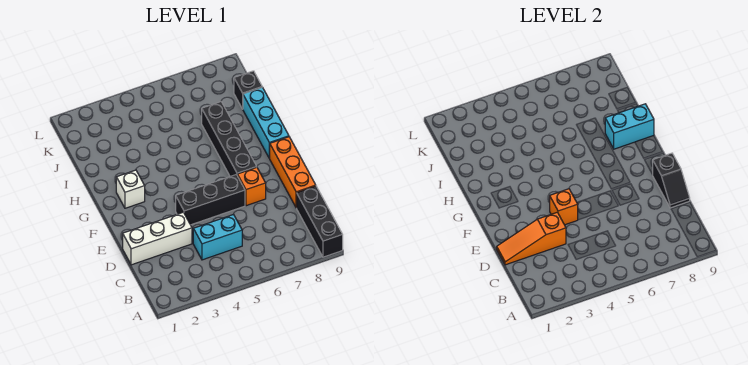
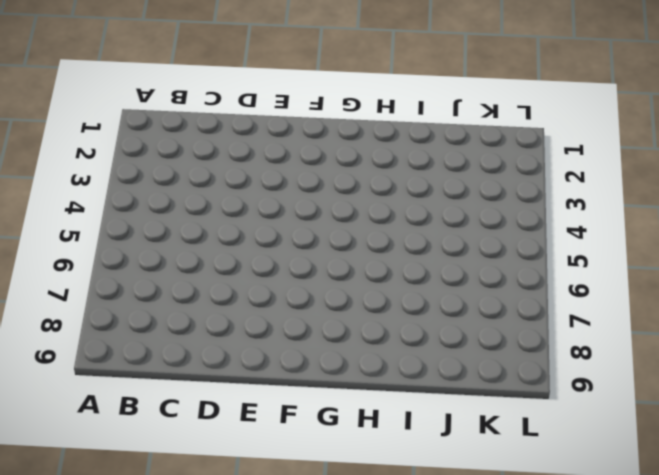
none -> black 1x3 brick [297,186,343,257]
none -> cyan 1x2 brick [193,214,242,260]
none -> white 1x3 brick [123,212,192,265]

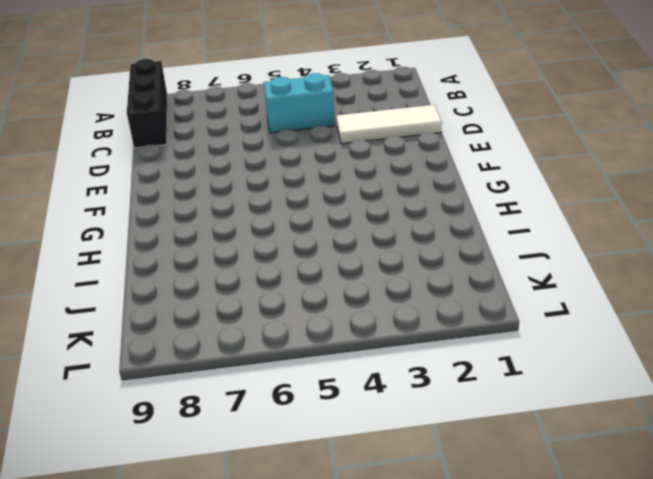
white 1x3 tile [336,105,442,144] -> white 1x3 brick [123,212,192,265]
none -> orange 1x3 brick [269,137,316,208]
none -> black 1x3 brick [176,175,245,225]
none -> orange 1x1 brick [237,167,266,206]

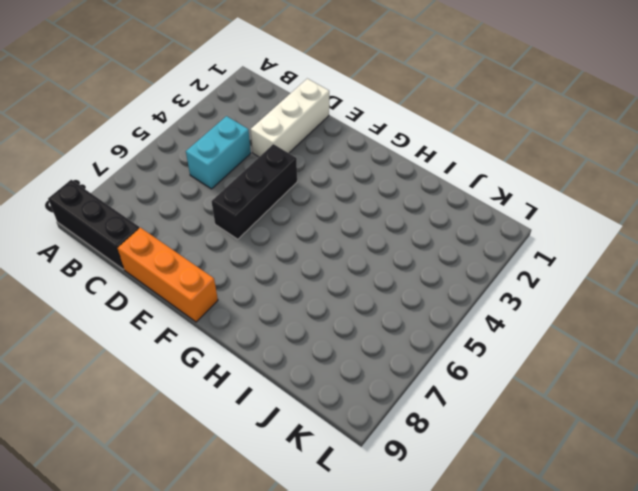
none -> orange 1x1 brick [237,167,266,206]
none -> black 1x4 brick [202,102,256,176]
none -> white 1x1 brick [116,170,145,208]

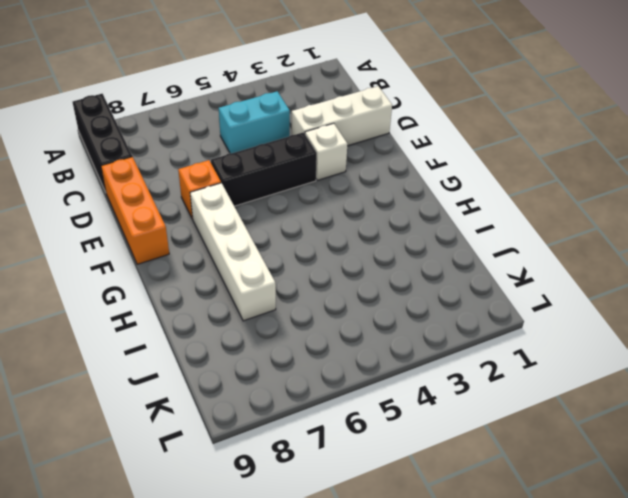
white 1x1 brick [305,123,347,180] -> white 1x1 brick moved to [116,170,145,208]
white 1x4 brick [190,183,276,321] -> black 1x4 brick [202,102,256,176]
none -> cyan 1x3 brick [243,87,289,158]
none -> black 1x1 brick [234,71,262,109]
none -> orange 1x3 slope [497,212,566,265]

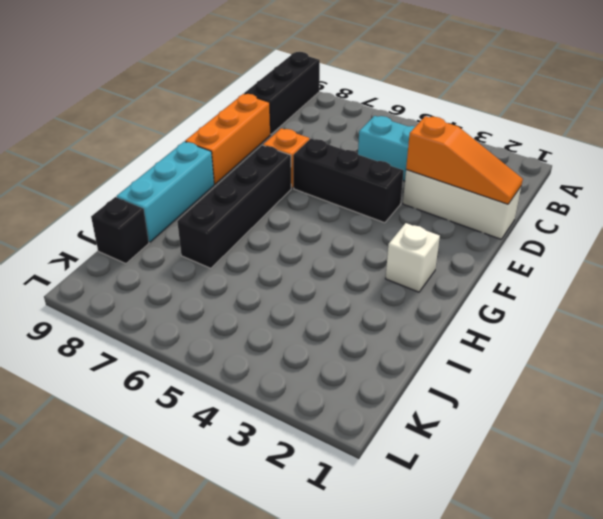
none -> black 1x2 slope [652,153,690,208]
none -> orange 1x1 brick [550,189,578,225]
none -> cyan 1x2 brick [605,104,654,149]

